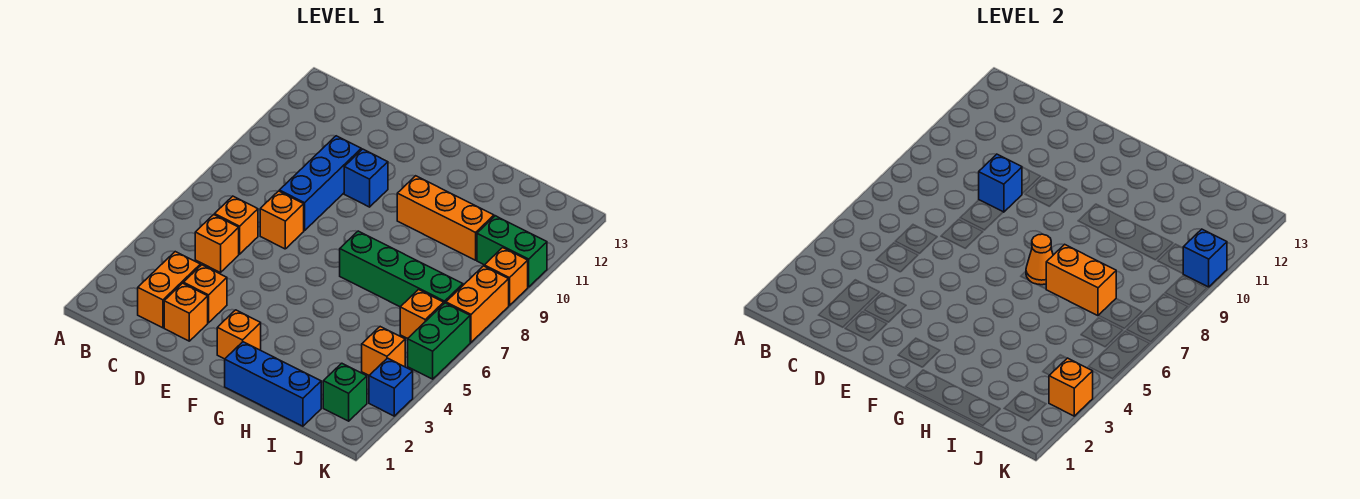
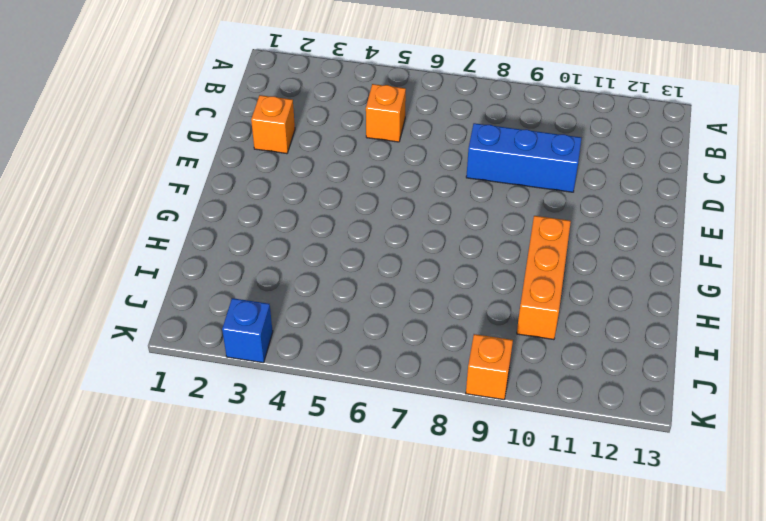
none -> orange 1x2 brick [138,252,200,328]
none -> orange 1x1 brick [214,196,258,254]
none -> orange 1x1 brick [183,265,227,323]

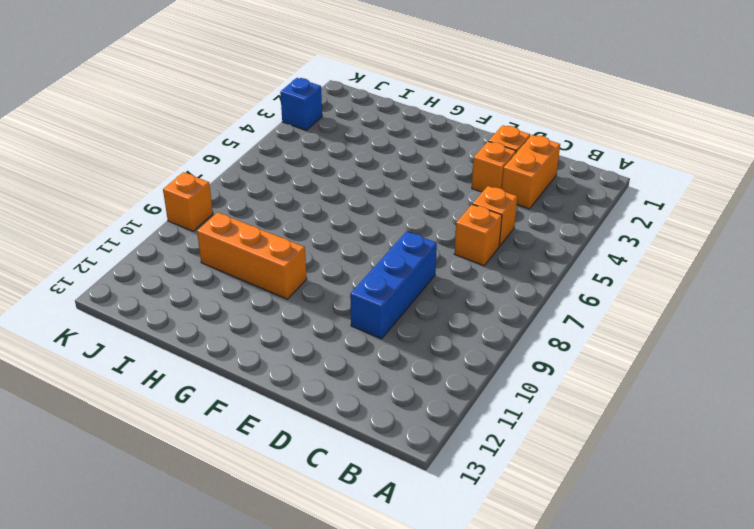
none -> orange 1x1 brick [260,191,304,249]
none -> blue 1x1 brick [344,149,388,207]
none -> orange 1x1 brick [217,310,261,359]

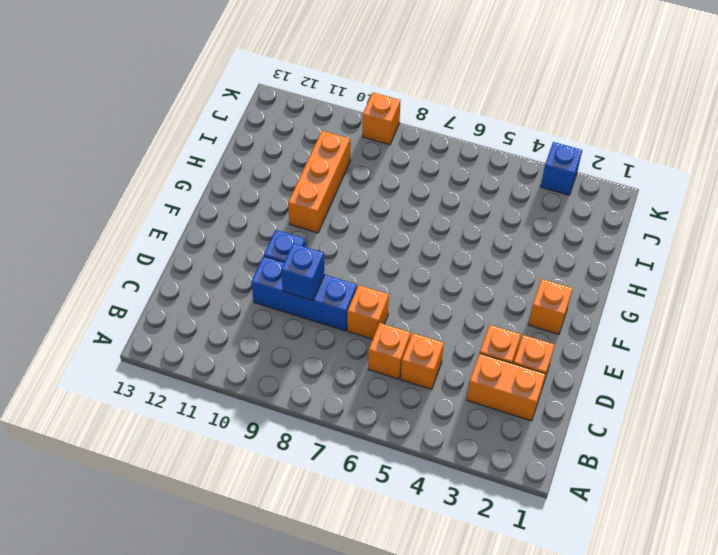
none -> blue 1x3 brick [225,342,321,426]
none -> green 1x4 brick [340,231,463,307]
none -> green 1x1 brick [323,363,367,421]

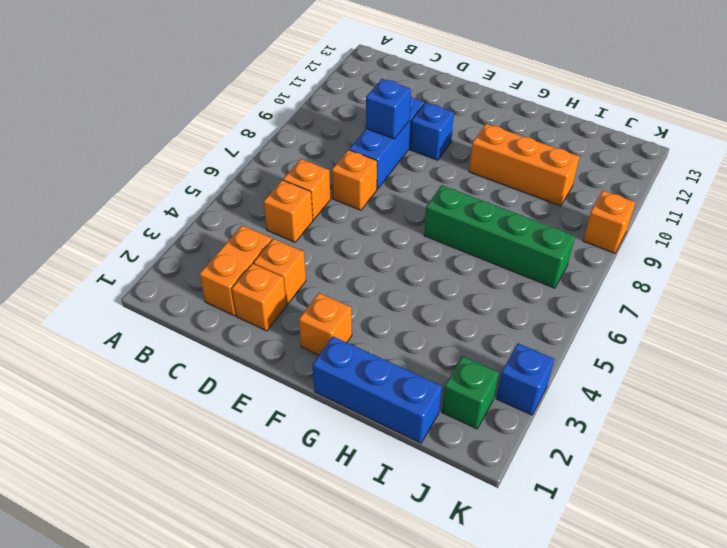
none -> orange 1x1 brick [362,327,405,375]
none -> orange 1x1 brick [400,290,444,339]
none -> green 1x2 brick [477,216,547,287]

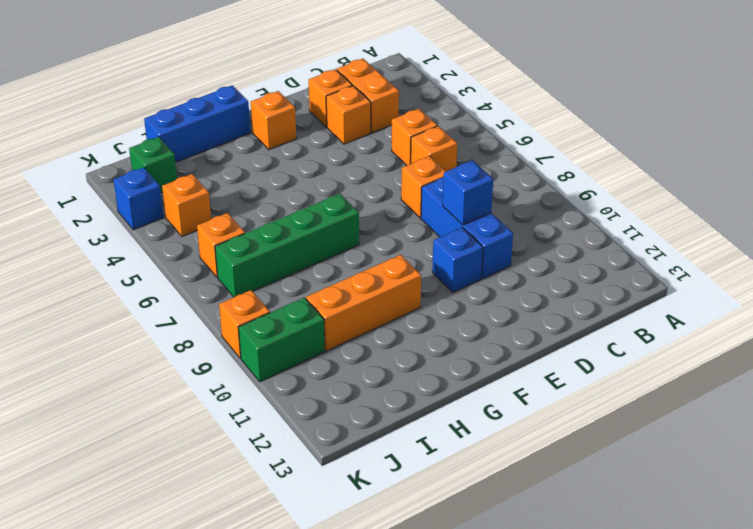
none -> green 1x2 brick [408,303,470,379]
none -> orange 1x2 brick [446,266,509,342]
none -> orange 1x1 cone [1026,234,1053,285]

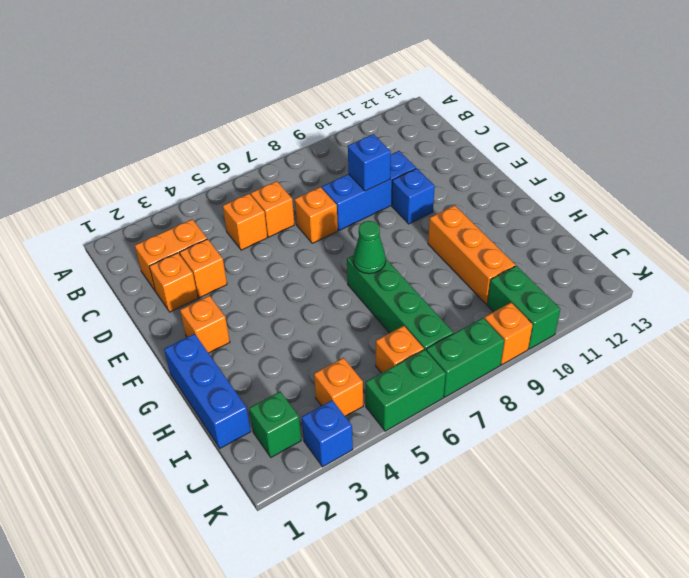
green 1x1 cone [353,221,386,274] -> orange 1x1 cone [1026,234,1053,285]
green 1x2 brick [426,318,504,397] -> orange 1x2 brick [446,266,509,342]
none -> orange 1x2 brick [1046,244,1116,316]
none -> orange 1x1 brick [1049,358,1093,416]
none -> blue 1x1 brick [1183,229,1227,287]

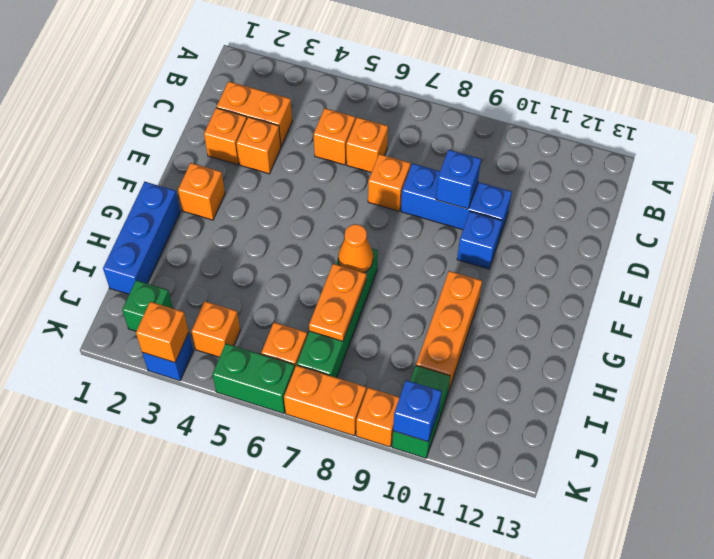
orange 1x2 plate [309,264,366,341] -> orange 1x2 brick [1046,244,1116,316]

